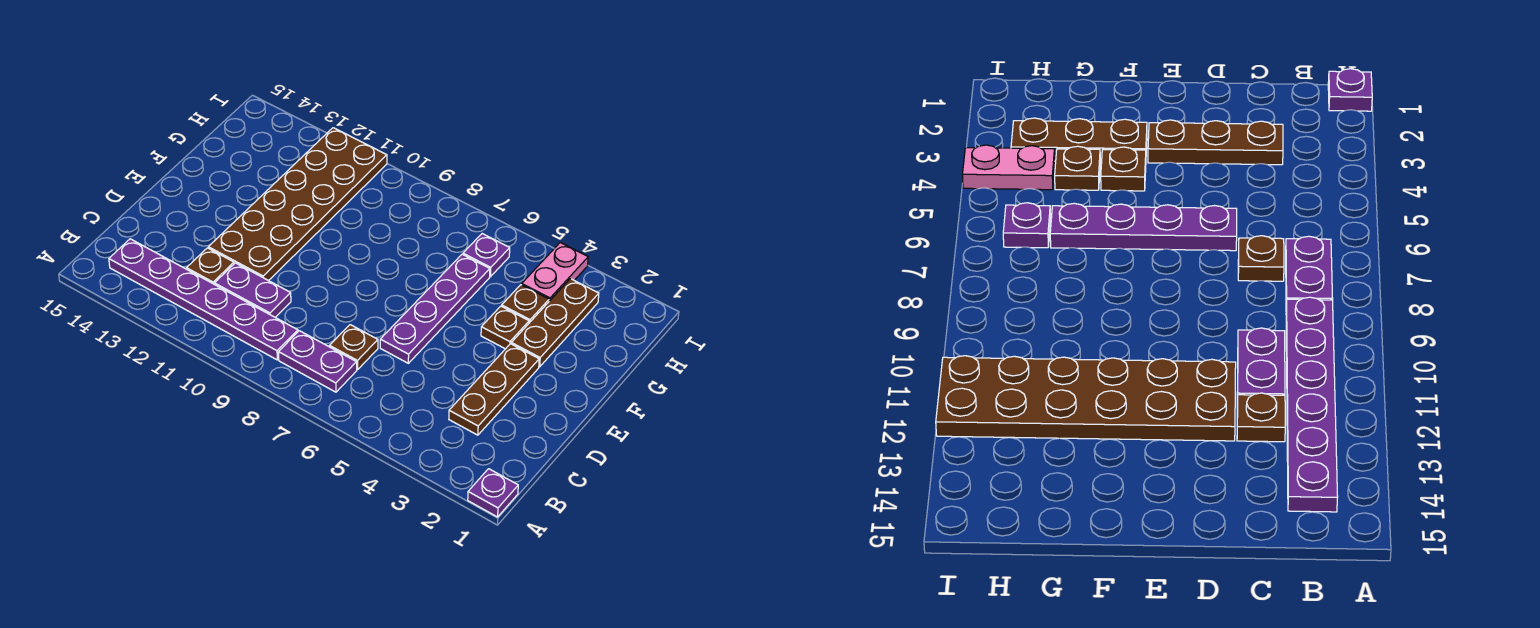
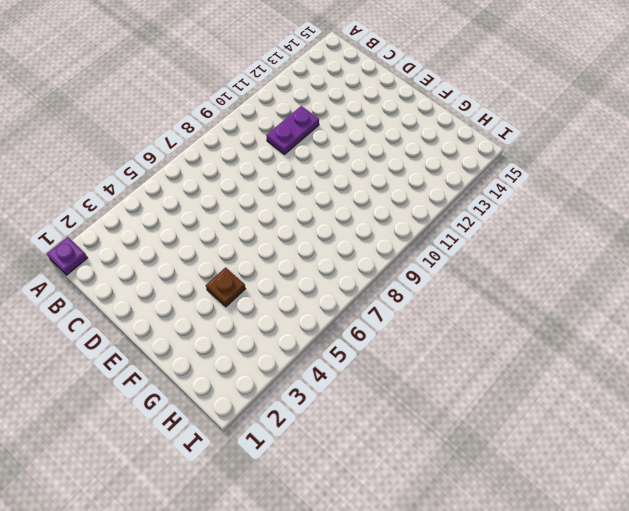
none -> purple 1x2 plate [279,331,357,392]
none -> purple 1x6 plate [109,239,298,360]
none -> brown 1x3 plate [449,344,539,435]

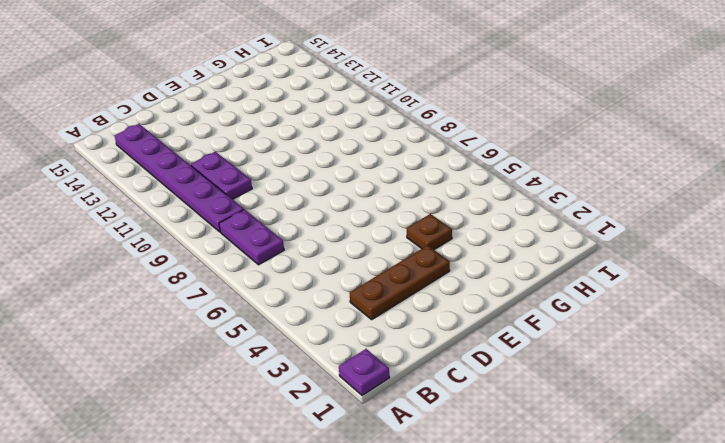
none -> brown 1x1 plate [330,325,378,370]
none -> brown 1x1 plate [187,248,234,284]
none -> purple 1x4 plate [380,254,490,363]

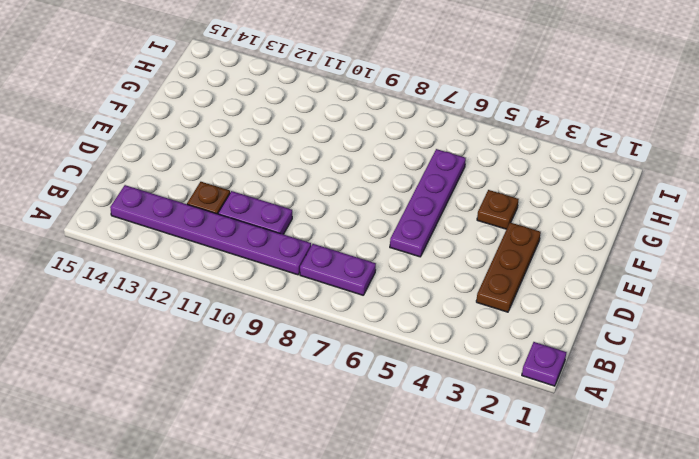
none -> brown 1x1 plate [330,325,378,370]
none -> brown 2x6 plate [208,128,387,281]
none -> brown 1x3 plate [511,279,599,367]

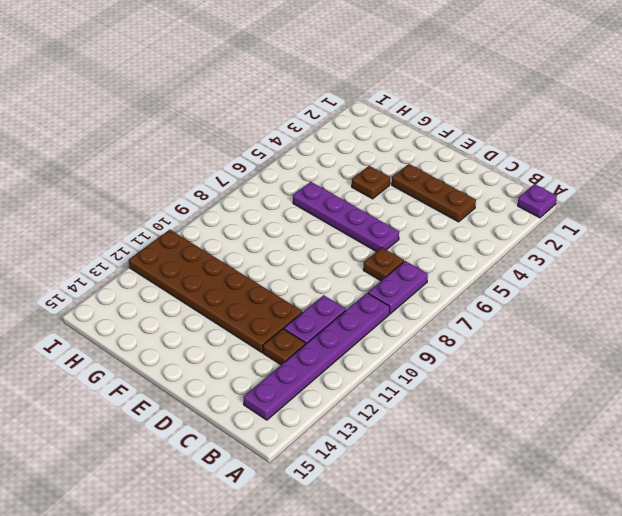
none -> brown 1x3 plate [511,279,599,367]
none -> brown 1x1 plate [502,285,549,323]
none -> pink 1x2 plate [522,243,588,301]

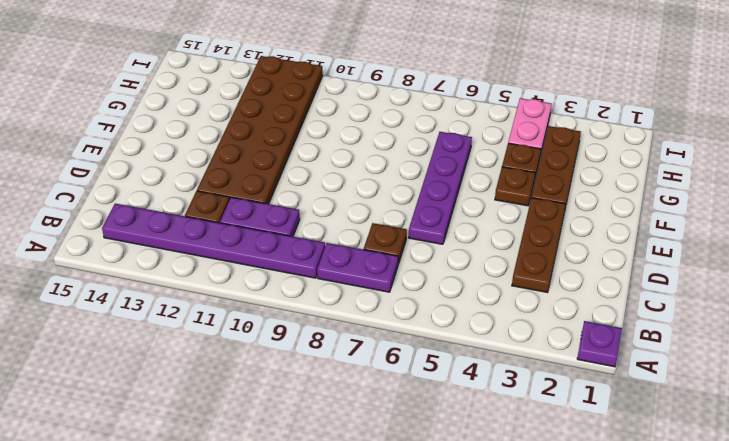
none -> purple 1x1 plate [463,234,510,277]

